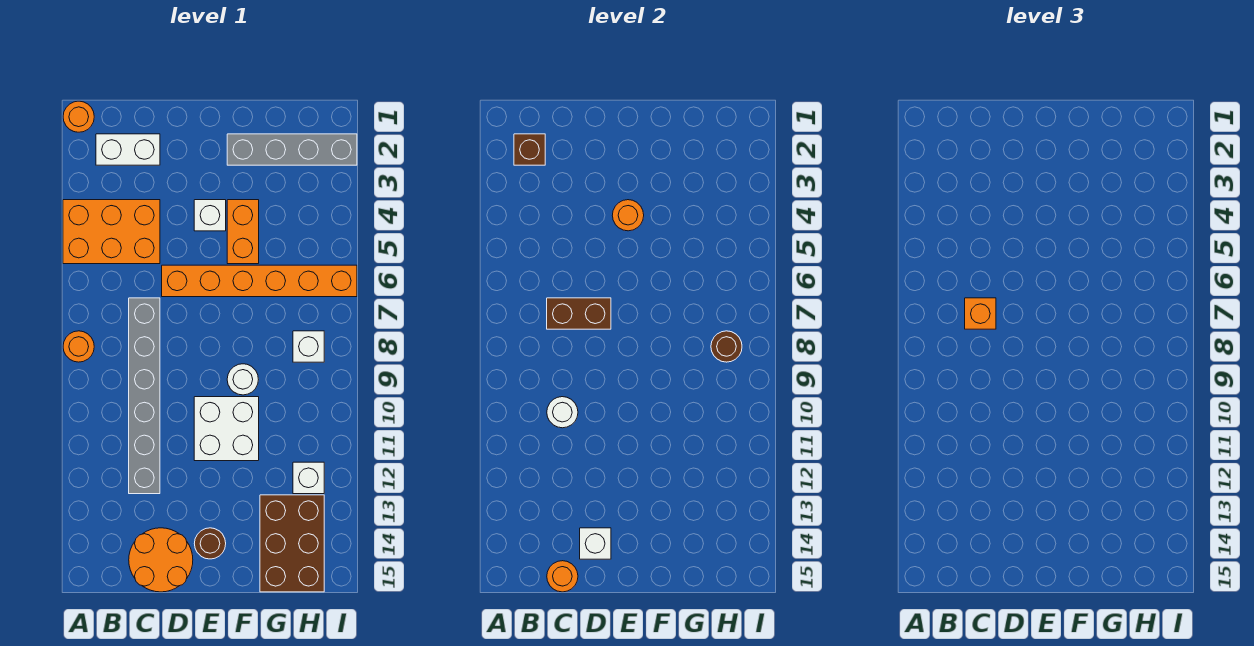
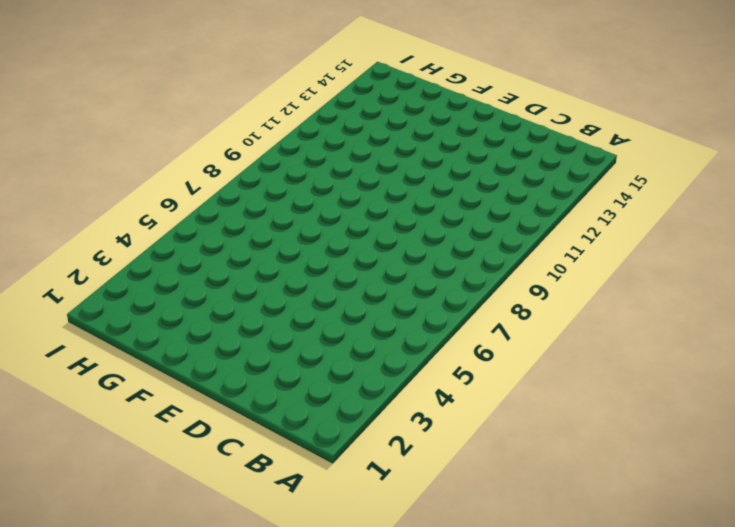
none -> orange 1x1 round brick [63,101,94,132]
none -> orange 2x3 brick [63,200,160,264]
none -> orange 1x1 round brick [63,331,94,362]

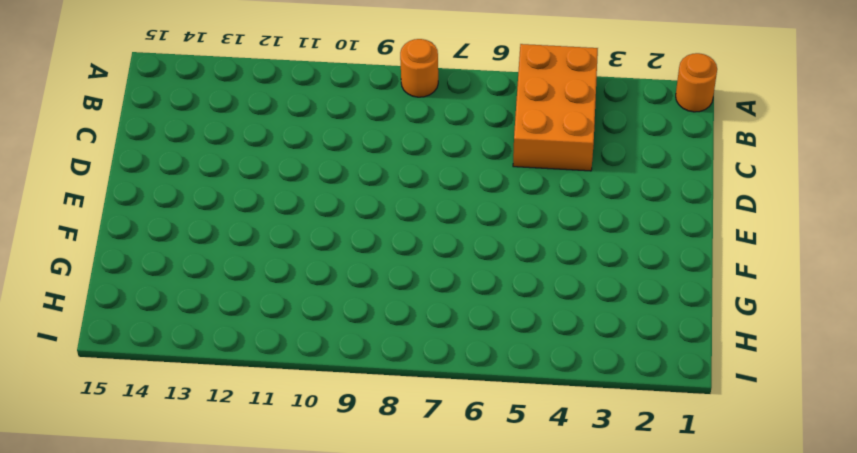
none -> white 1x2 brick [96,134,160,165]
none -> grey 1x6 brick [129,298,160,494]
none -> orange 2x2 round brick [129,528,193,592]

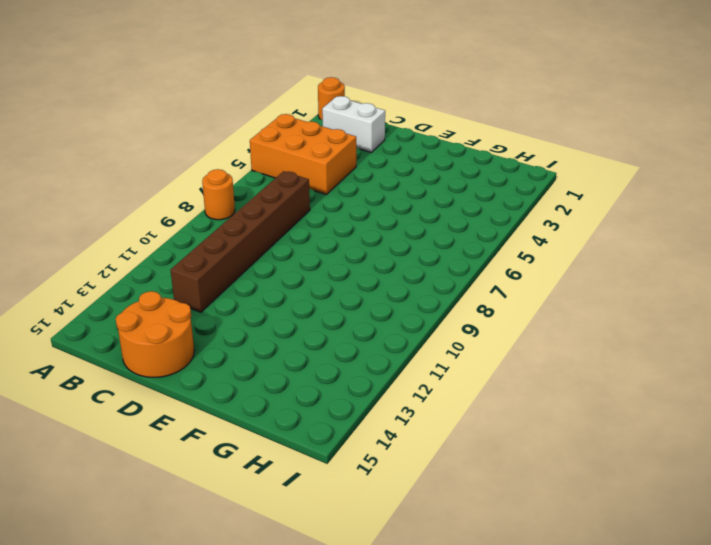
brown 1x6 brick [171,171,310,312] -> grey 1x6 brick [129,298,160,494]
none -> orange 1x6 brick [162,265,357,297]
none -> white 1x1 brick [194,200,226,231]
none -> white 2x2 brick [194,397,259,461]

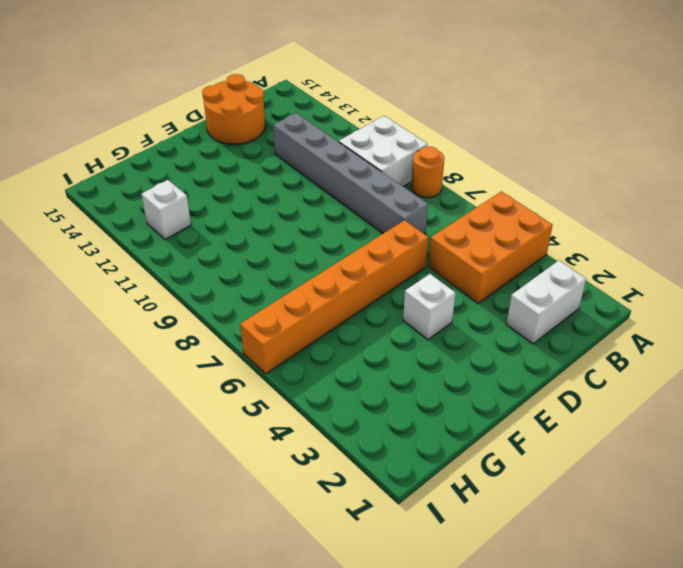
white 2x2 brick [339,116,428,187] -> white 2x2 brick moved to [194,397,259,461]
none -> orange 1x1 round brick [63,101,94,132]
none -> brown 1x1 round brick [194,528,226,559]
none -> grey 1x4 brick [227,134,357,165]

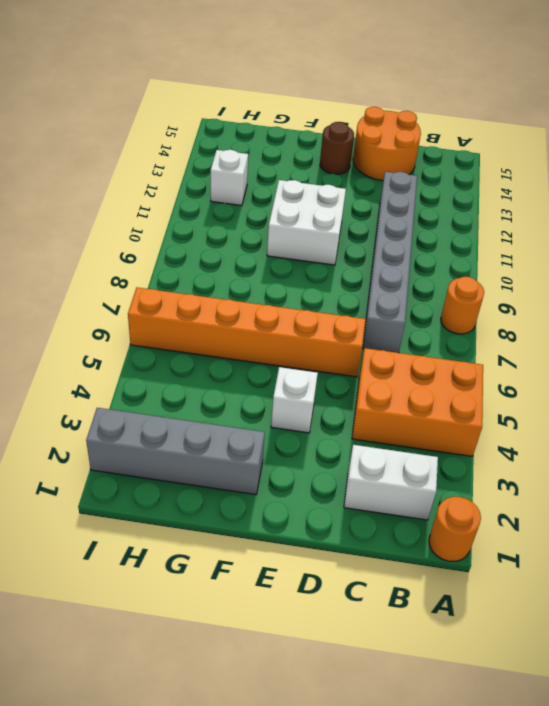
none -> orange 1x2 brick [227,200,259,264]
none -> white 1x1 round brick [227,364,258,395]
none -> brown 2x3 brick [260,495,324,592]

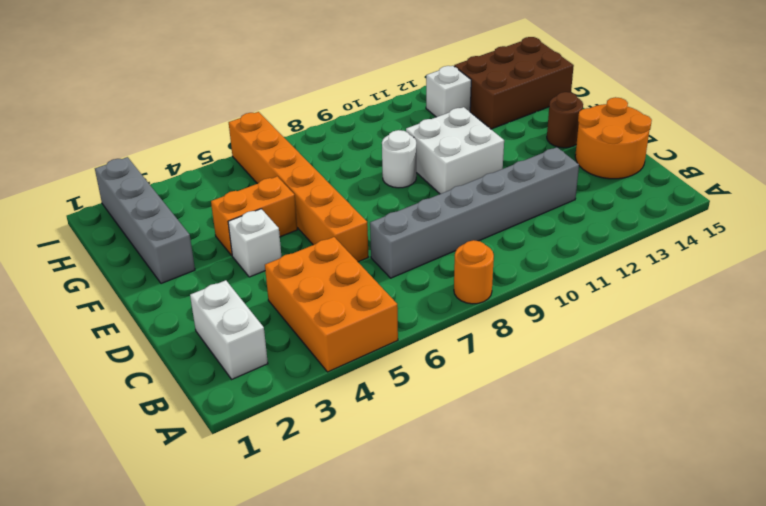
none -> orange 1x1 round brick [63,101,94,132]
none -> white 1x1 brick [293,331,324,362]
none -> brown 1x1 brick [514,134,545,165]

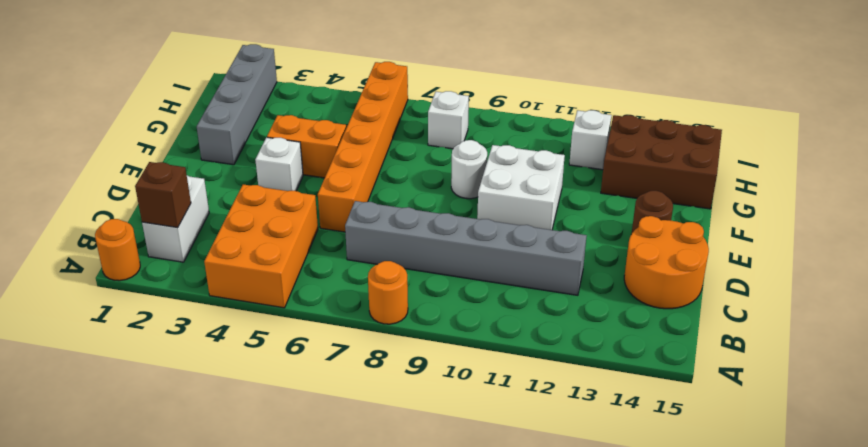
none -> brown 1x2 brick [547,298,611,329]
none -> white 1x1 round brick [547,397,578,428]
none -> orange 1x1 round brick [547,561,578,592]

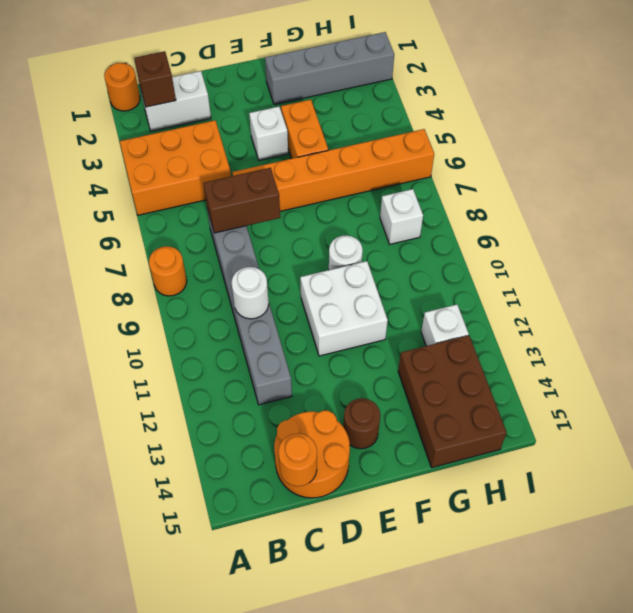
none -> white 1x1 brick [580,528,611,559]
none -> orange 1x1 round brick [612,200,644,231]
none -> brown 1x1 round brick [711,331,742,362]

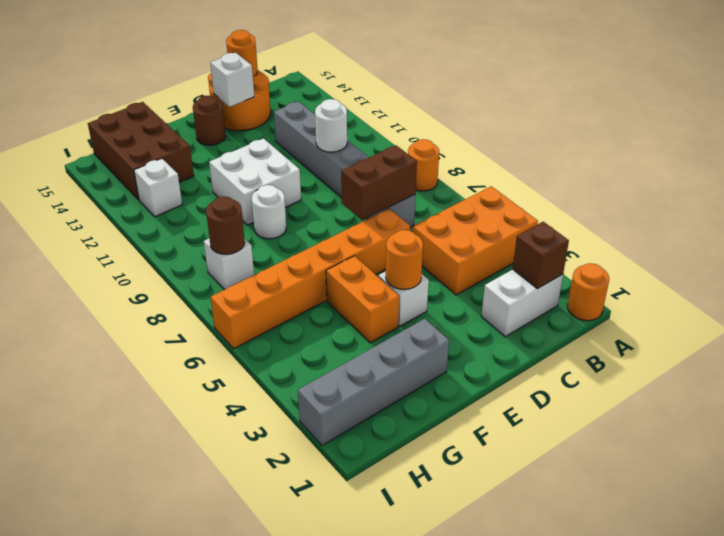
none -> orange 1x1 brick [965,298,996,329]

